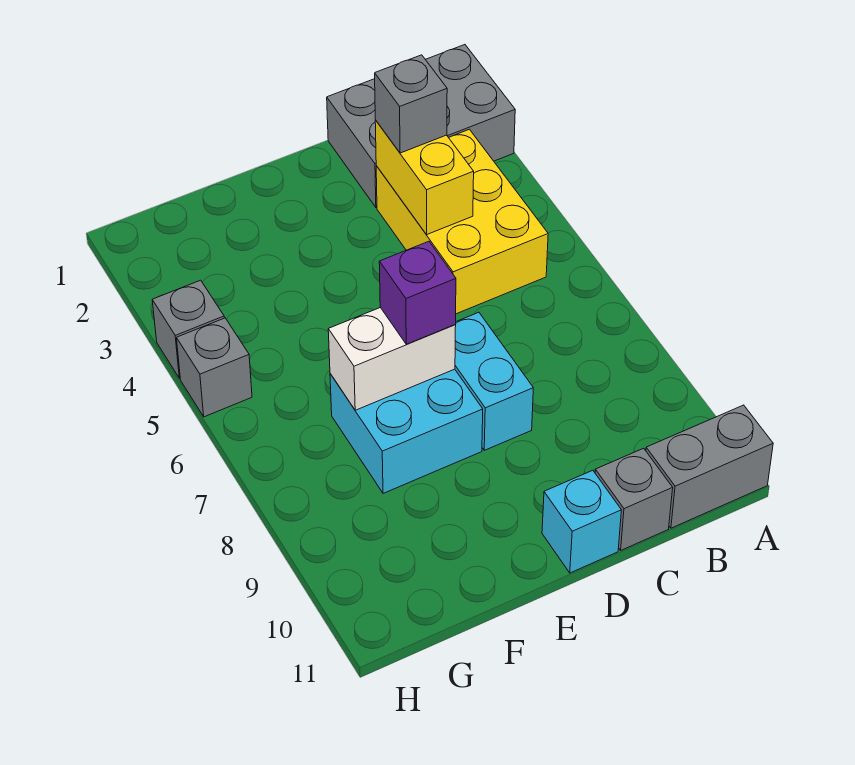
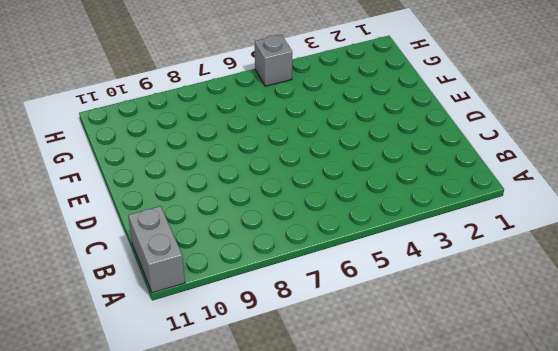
none -> grey 2x3 brick [327,45,515,207]
none -> yellow 2x3 brick [376,129,548,314]
none -> grey 1x1 brick [595,448,673,550]

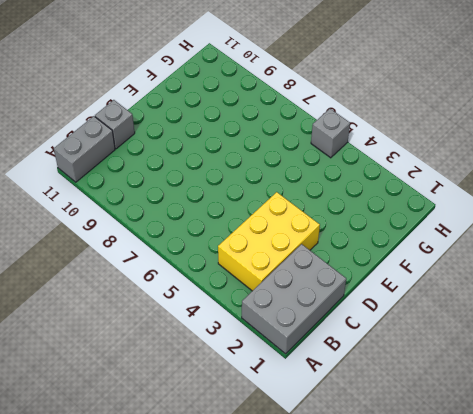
yellow 2x3 brick [218,192,320,291] -> yellow 2x3 brick turned to [376,129,548,314]
none -> cyan 1x2 brick [455,312,533,450]
none -> cyan 1x1 brick [542,470,621,573]
none -> cyan 2x2 brick [330,369,483,493]

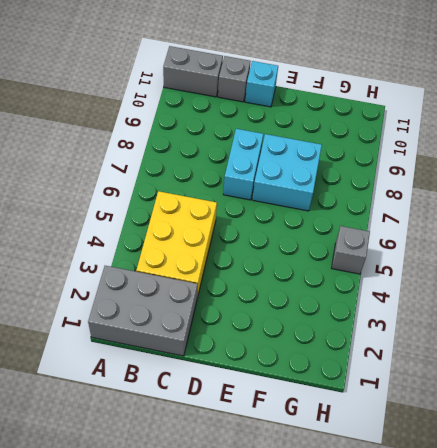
none -> grey 1x1 brick [152,280,224,378]
none -> yellow 1x2 brick [375,120,474,235]
none -> white 1x2 brick [328,308,456,410]

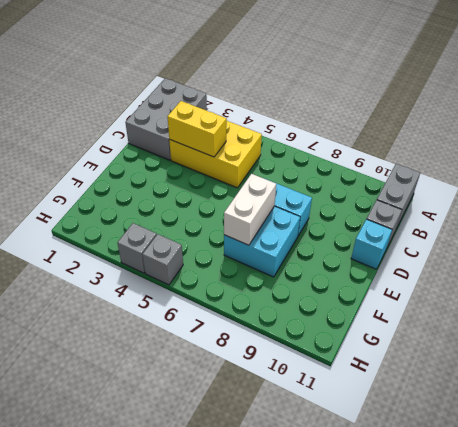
none -> grey 1x1 brick [375,55,447,153]
none -> purple 1x1 brick [379,241,456,344]

